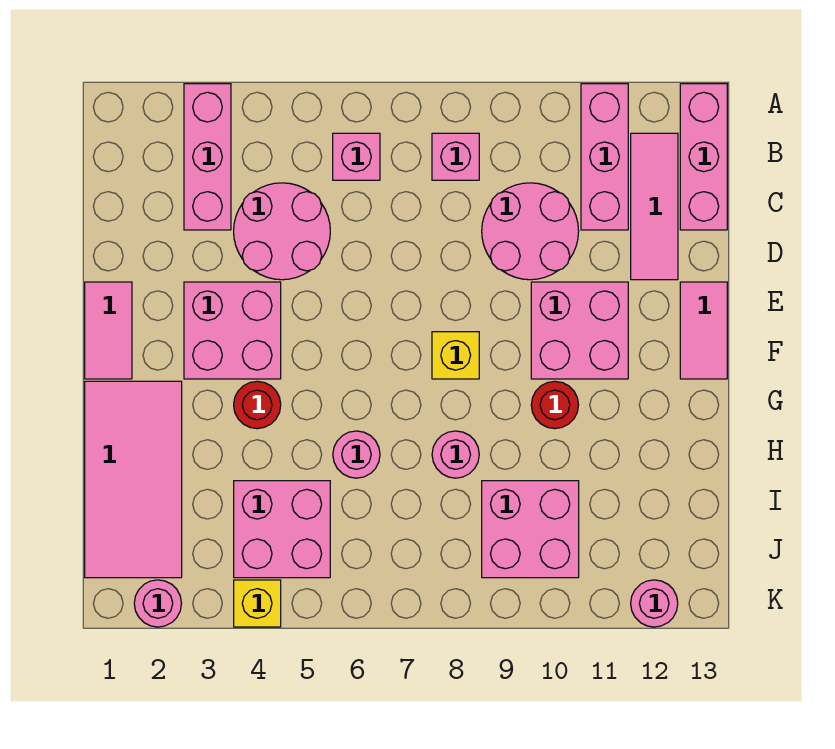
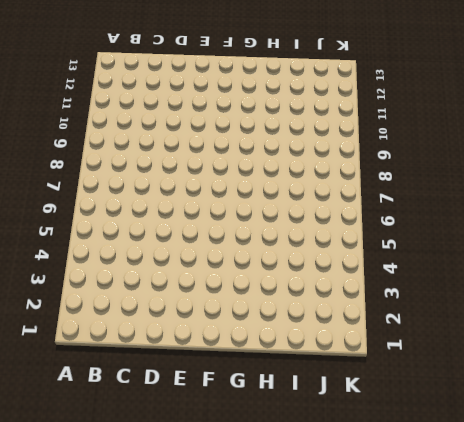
none -> pink 1x3 brick [184,84,231,230]
none -> pink 1x3 brick [581,84,628,230]
none -> pink 1x3 brick [680,84,727,230]

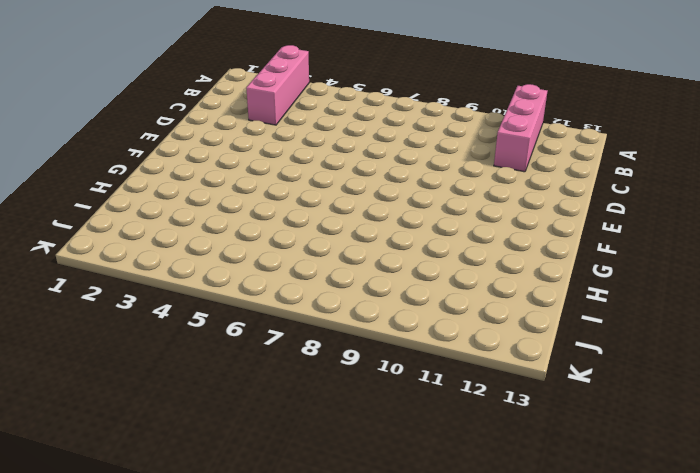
none -> pink 1x3 brick [680,84,727,230]
none -> pink 1x1 brick [333,133,380,180]
none -> pink 1x1 brick [432,133,479,180]

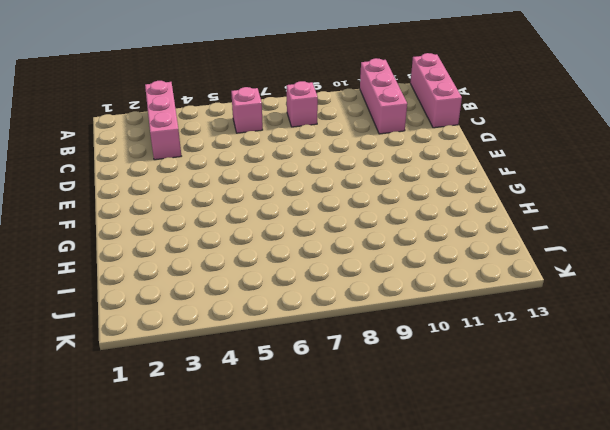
none -> pink 1x3 tile [631,133,678,280]
none -> pink 2x2 round brick [234,183,330,280]
none -> pink 2x2 round brick [482,183,579,280]

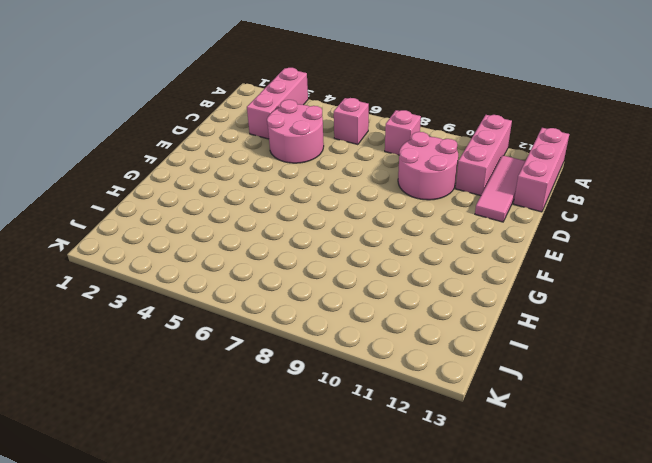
none -> pink 1x2 tile [85,282,132,379]
none -> pink 2x2 brick [184,282,281,379]
none -> pink 2x2 brick [531,282,628,379]

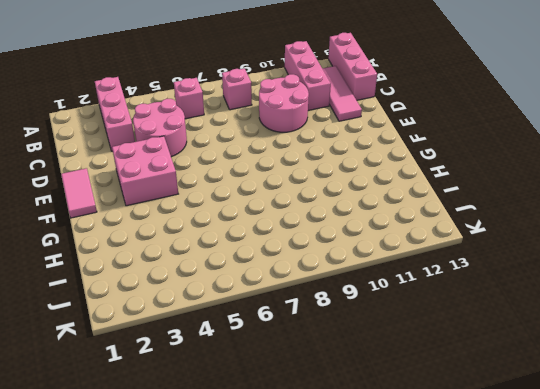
none -> pink 2x2 brick [531,282,628,379]
none -> pink 1x2 tile [680,282,727,379]
none -> yellow 1x1 brick [432,332,479,379]

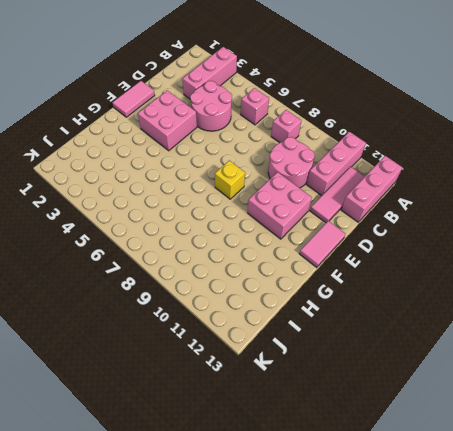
none -> pink 2x4 tile [85,381,182,578]
none -> red 1x1 round brick [234,381,281,429]
none -> red 1x1 round brick [531,381,578,429]

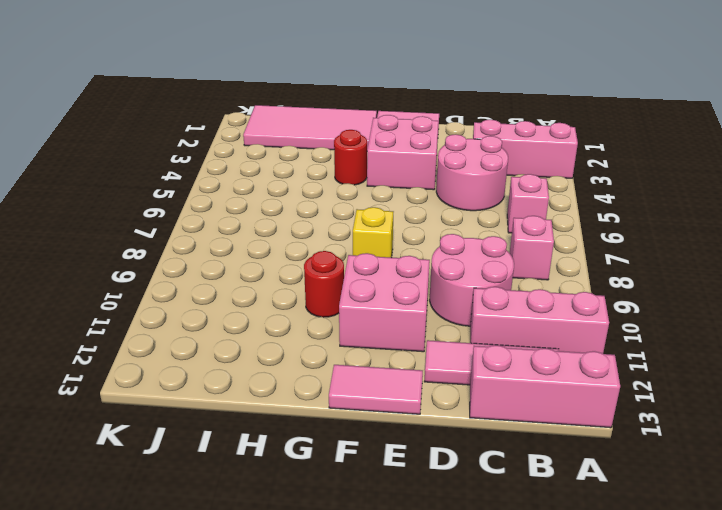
none -> pink 1x1 round brick [333,431,380,478]
none -> pink 1x1 round brick [432,431,479,478]
none -> pink 2x2 brick [234,481,330,578]

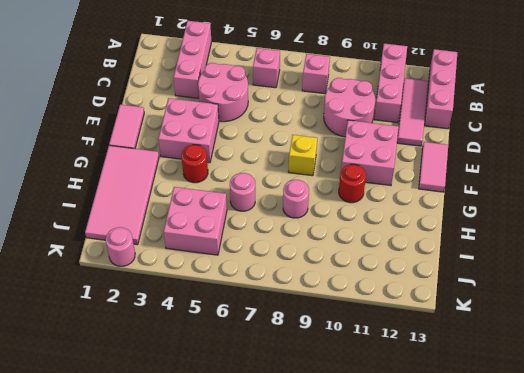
none -> pink 2x2 brick [482,481,579,578]
none -> yellow 1x1 brick [234,580,281,627]
none -> pink 1x1 round brick [631,580,678,627]

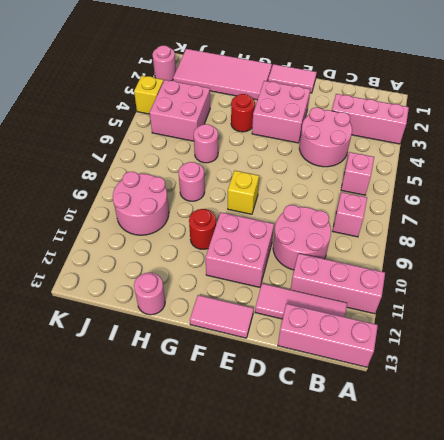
pink 1x1 round brick [134,272,165,315] -> pink 1x1 round brick moved to [631,580,678,627]
pink 2x2 round brick [113,172,169,235] -> pink 2x2 brick [482,481,579,578]

